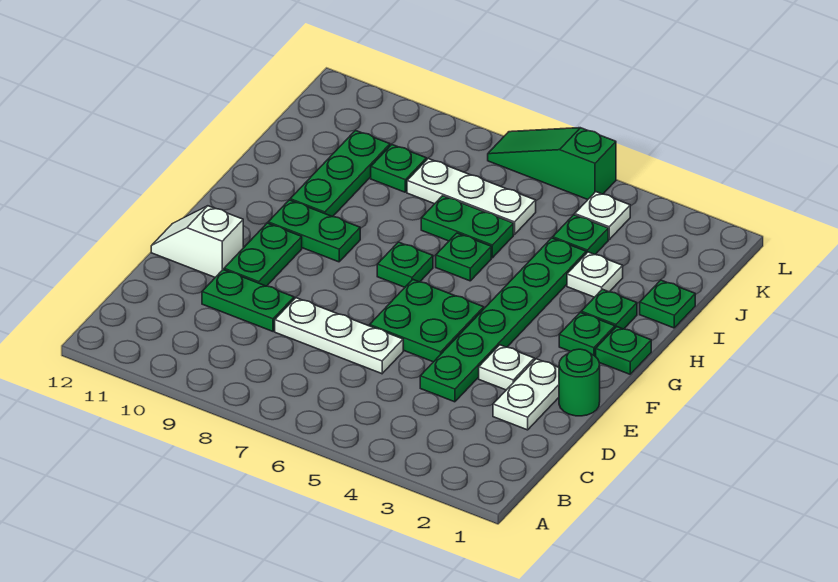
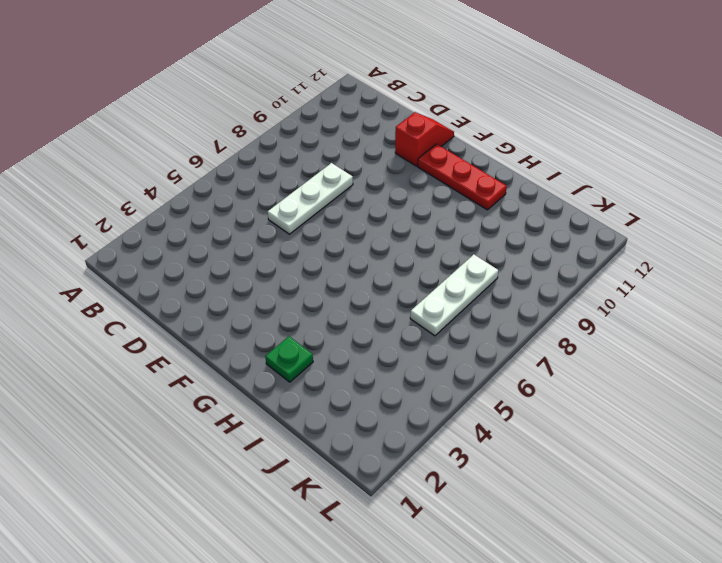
red 1x2 slope [395,112,454,166] -> white 1x2 slope [151,206,243,277]
red 1x3 plate [418,144,507,210] -> none
none -> white 1x2 plate [493,359,559,430]
none -> green 1x6 plate [420,238,586,402]
none -> green 1x2 plate [202,270,294,331]

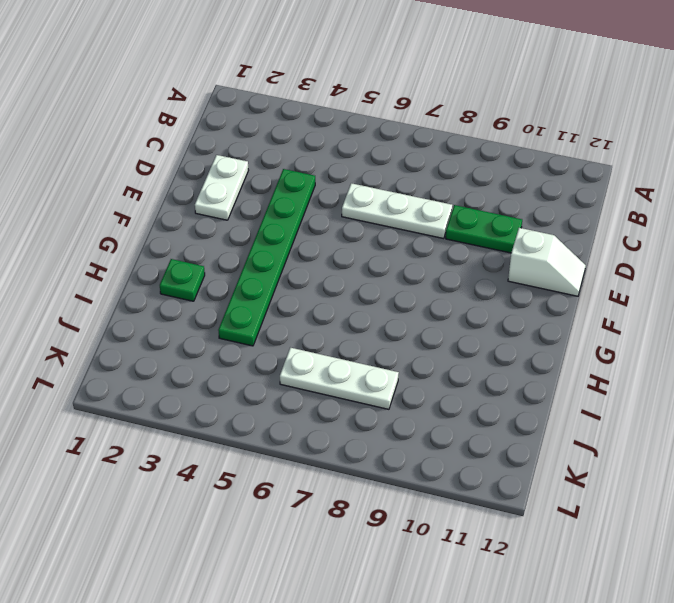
none -> green 1x1 round brick [559,349,600,416]
none -> white 1x1 plate [479,345,534,390]
none -> green 2x2 plate [370,280,484,362]

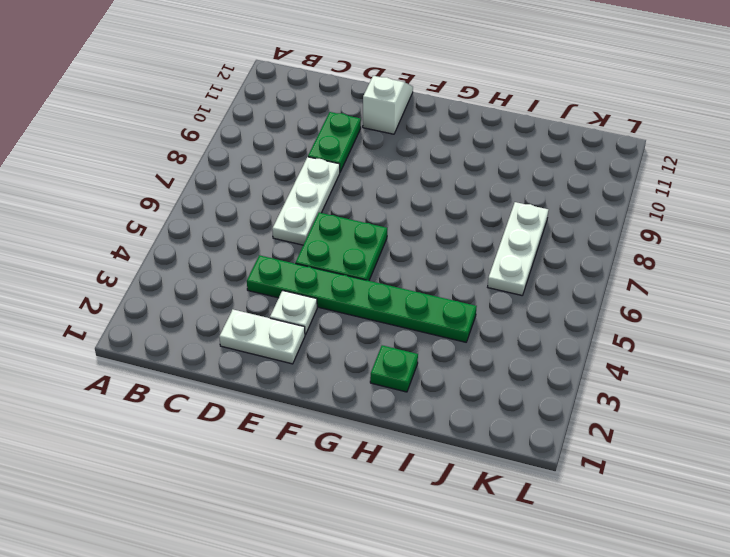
none -> green 1x1 round brick [559,349,600,416]
none -> green 1x2 plate [224,223,302,286]
none -> green 1x1 plate [596,327,651,374]

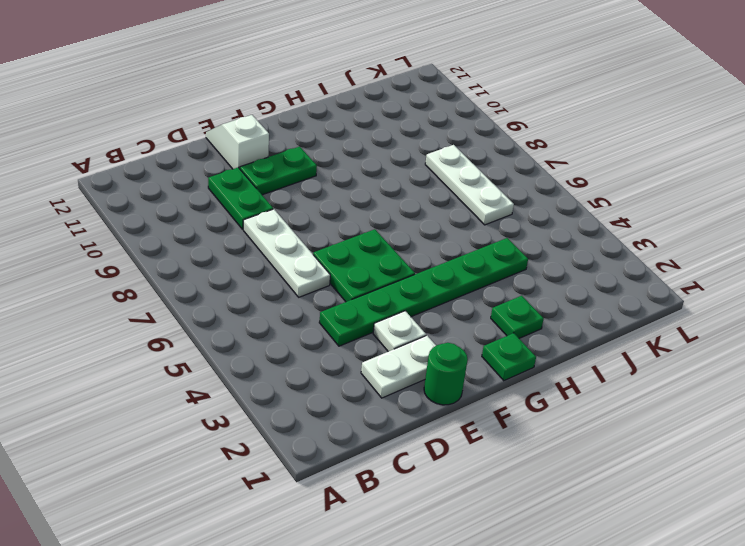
none -> green 1x1 plate [559,312,615,357]
none -> green 1x1 plate [377,242,433,287]
none -> green 1x2 plate [268,200,360,262]

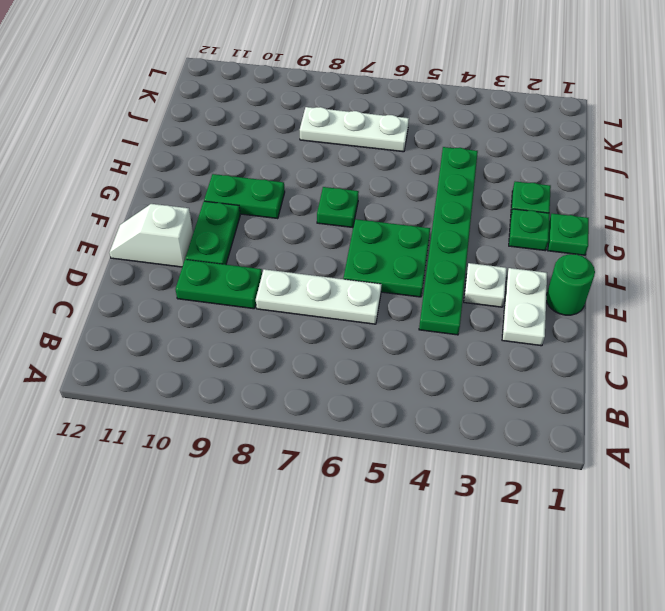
none -> green 1x1 plate [436,233,491,281]
none -> green 1x3 plate [290,130,390,217]
none -> green 1x1 plate [640,280,695,328]

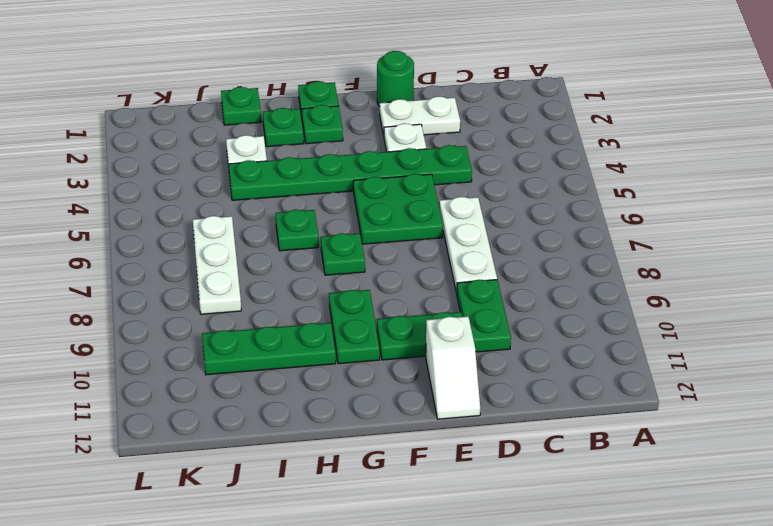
none -> green 1x2 plate [421,196,513,258]
none -> green 1x1 plate [553,215,608,255]
none -> green 1x1 plate [371,145,426,192]

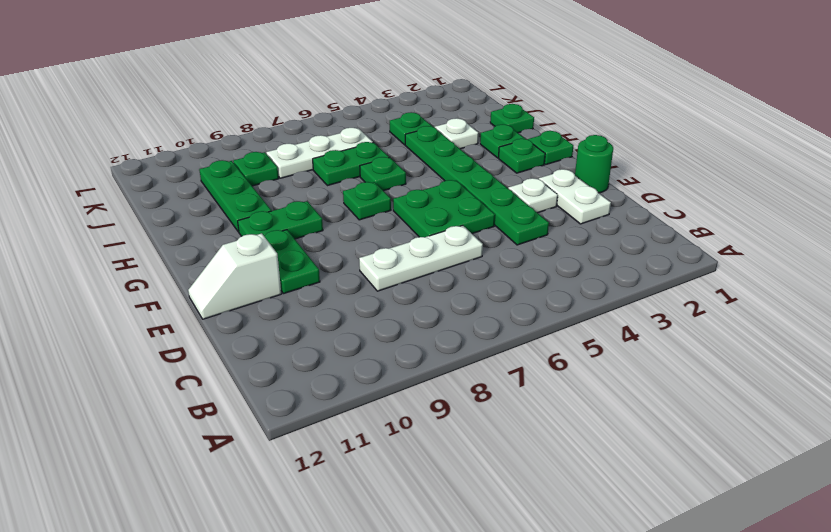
none -> green 1x2 plate [202,270,294,331]
none -> white 1x1 plate [575,192,630,239]
none -> green 1x3 slope [488,128,616,200]

